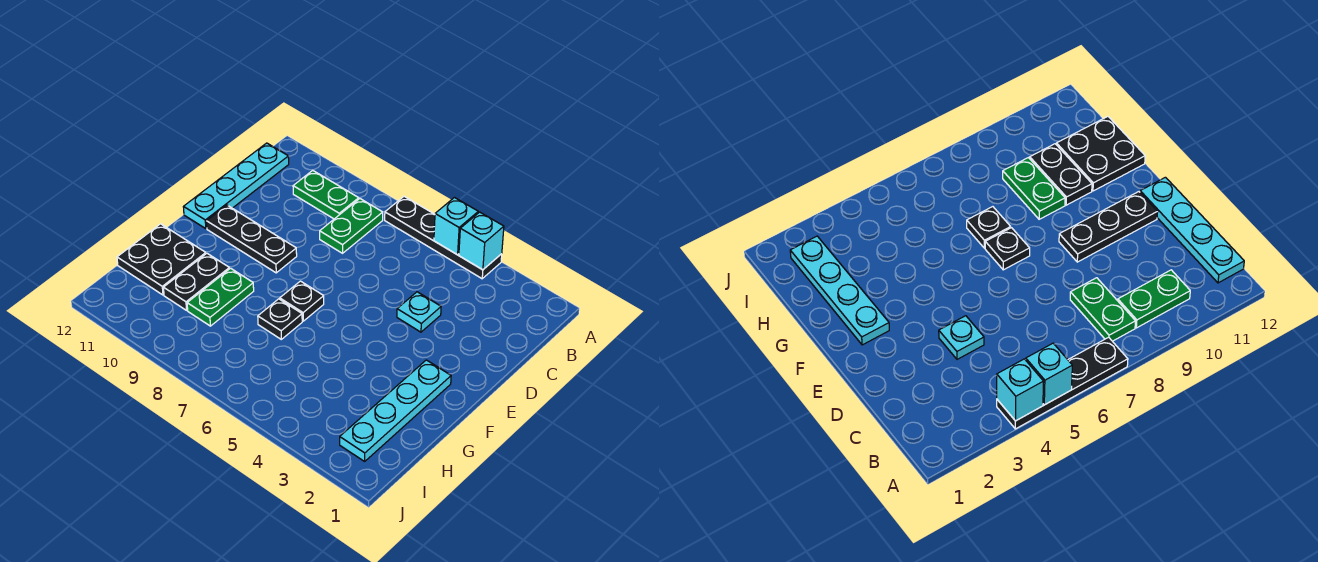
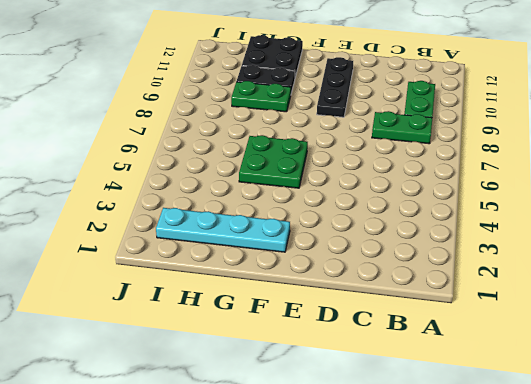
green 2x2 plate [239,135,308,188] -> none
none -> black 1x4 plate [385,196,502,279]
none -> cyan 1x4 plate [184,143,289,228]
none -> cyan 1x1 plate [397,292,441,332]

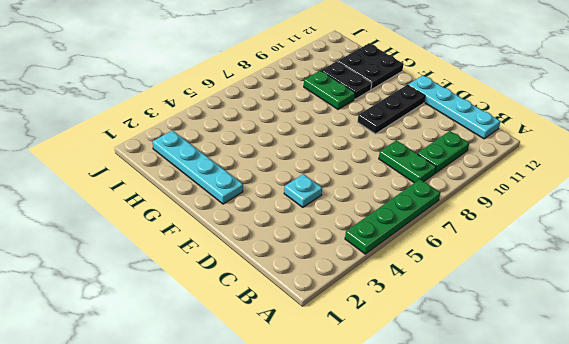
green 1x4 plate [345,179,440,254] -> black 1x4 plate [385,196,502,279]
none -> black 1x1 plate [280,281,324,321]
none -> black 1x1 plate [258,299,302,339]
none -> cyan 1x1 brick [459,212,504,270]

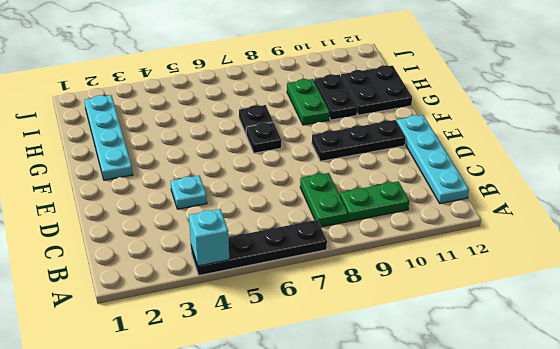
none -> cyan 1x1 brick [434,198,478,255]

